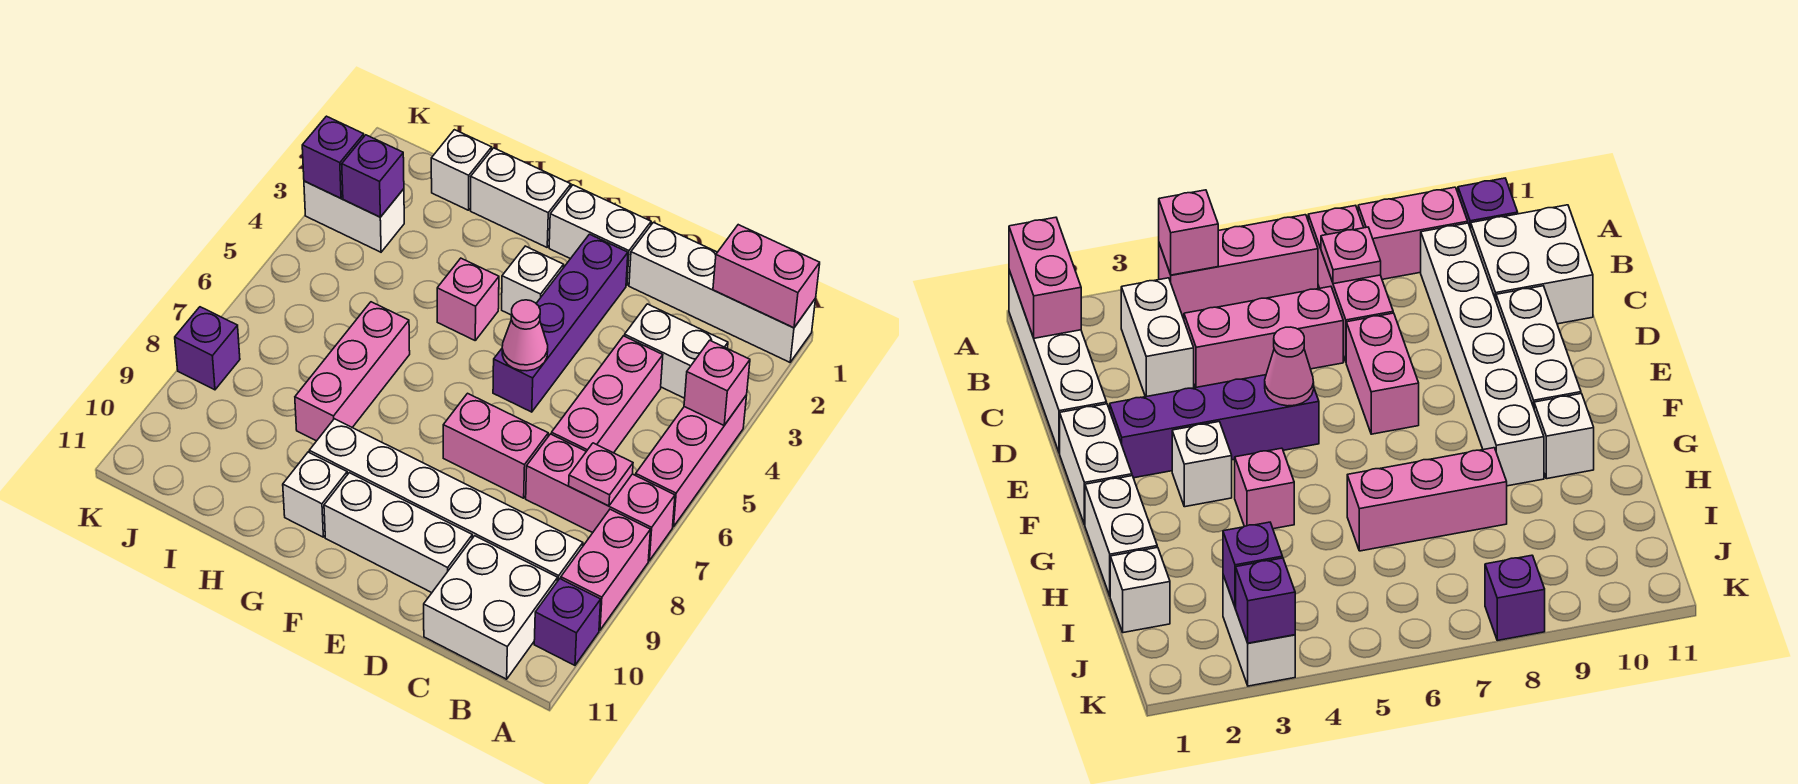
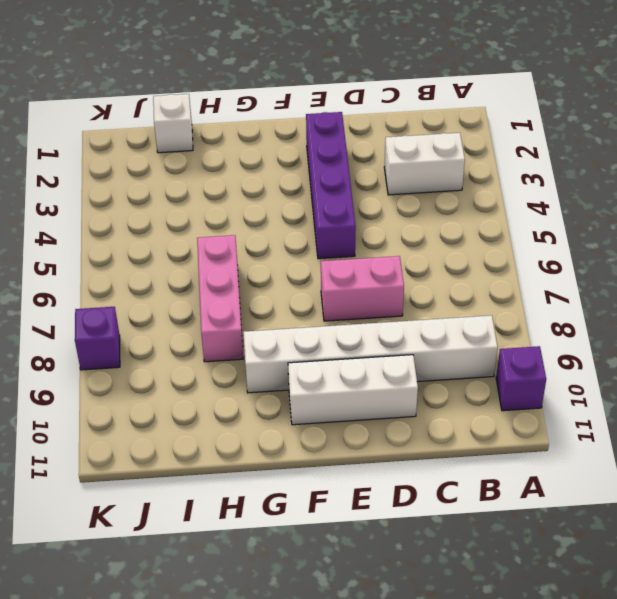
none -> white 1x4 brick [629,222,816,362]
none -> pink 1x3 brick [636,395,747,527]
none -> pink 1x3 brick [526,434,675,561]

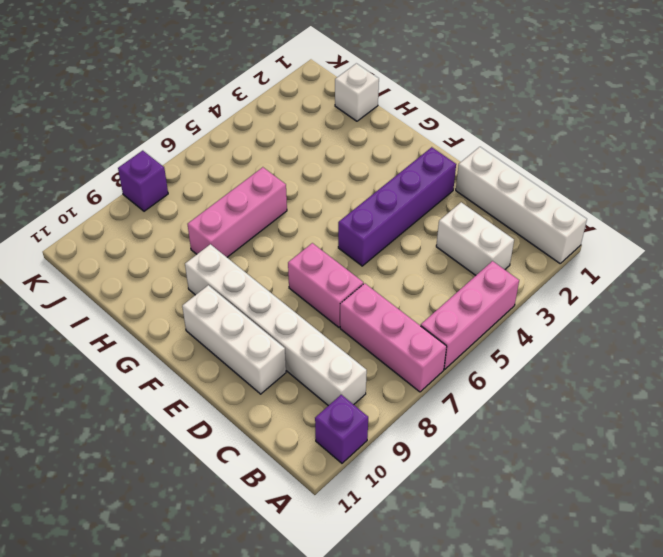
none -> pink 1x2 brick [561,509,651,630]
none -> white 2x2 brick [424,536,558,679]
none -> pink 1x3 brick [551,336,663,453]

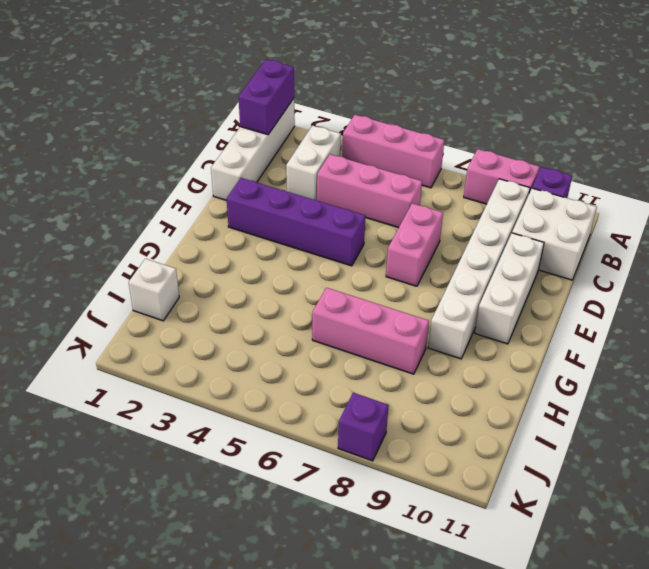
purple 1x2 brick [239,59,294,135] -> pink 1x2 brick [713,225,820,328]
none -> pink 1x3 brick [526,434,675,561]
none -> white 1x2 brick [549,185,651,285]
none -> white 1x1 brick [502,246,564,315]

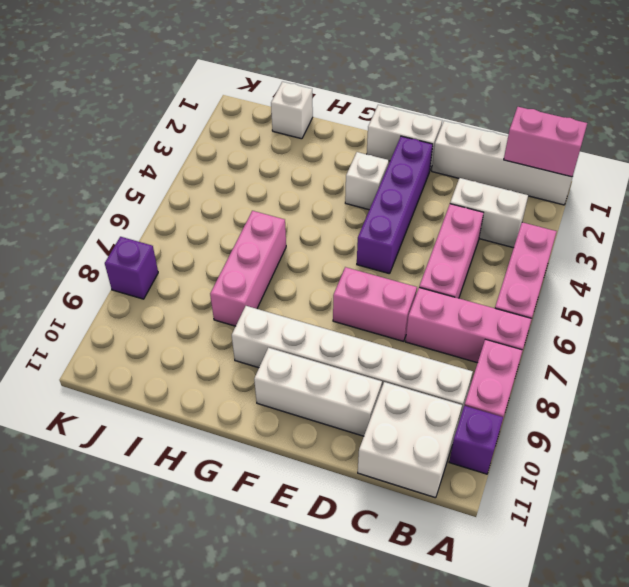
none -> white 1x2 brick [471,148,571,247]
none -> pink 1x1 brick [437,258,499,340]
none -> white 1x1 brick [283,452,347,537]

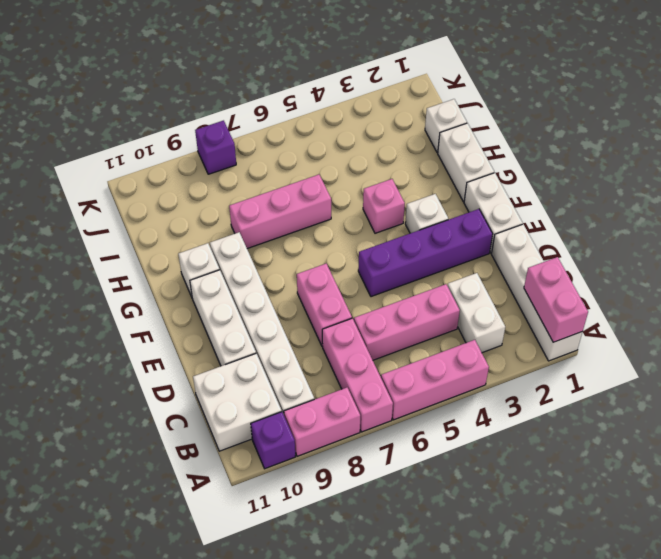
none -> white 1x2 brick [304,181,404,252]
none -> pink 1x1 brick [684,340,750,425]
none -> pink 1x1 plate [569,443,633,506]

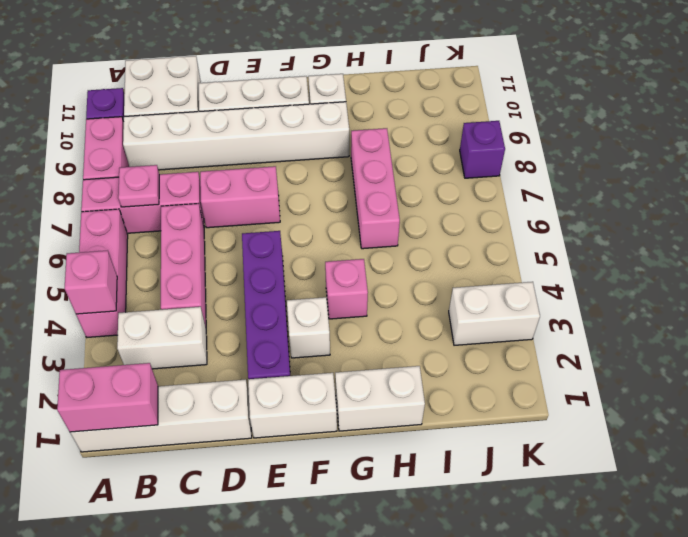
none -> white 1x1 brick [431,130,492,210]
none -> pink 1x1 cone [502,300,548,371]
none -> purple 1x1 brick [342,135,404,217]

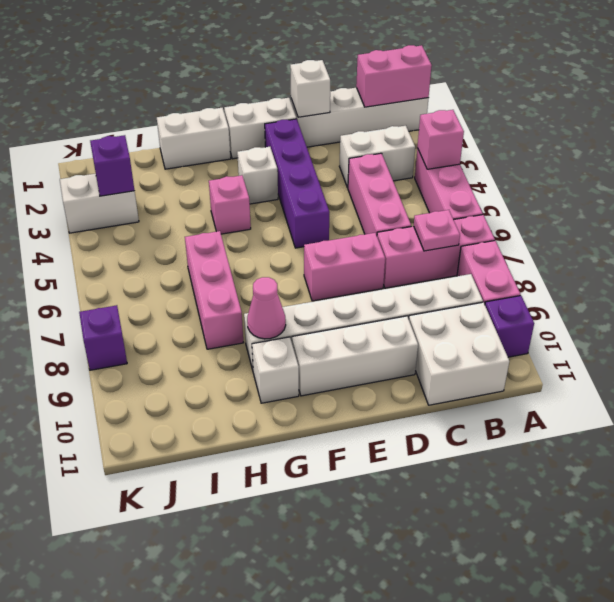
white 1x1 brick [290,60,330,117] -> white 1x1 brick moved to [431,130,492,210]
pink 1x1 cone [247,277,286,339] -> pink 1x1 cone moved to [502,300,548,371]
none -> purple 1x1 brick [302,116,364,198]

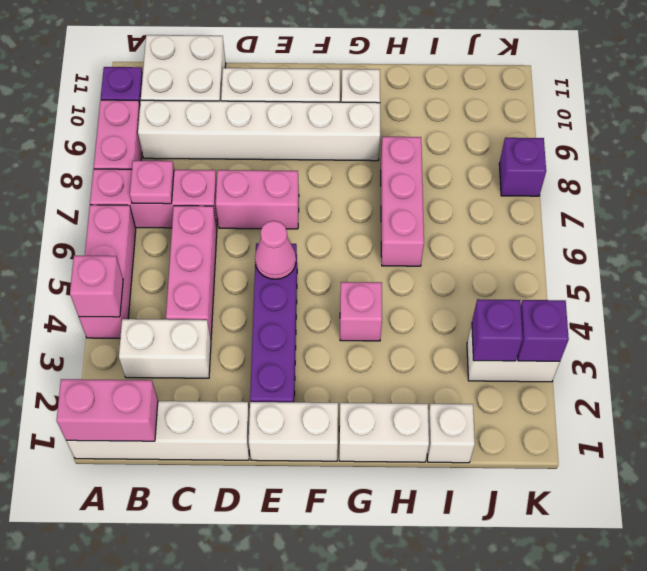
none -> white 1x1 brick [502,246,564,315]

